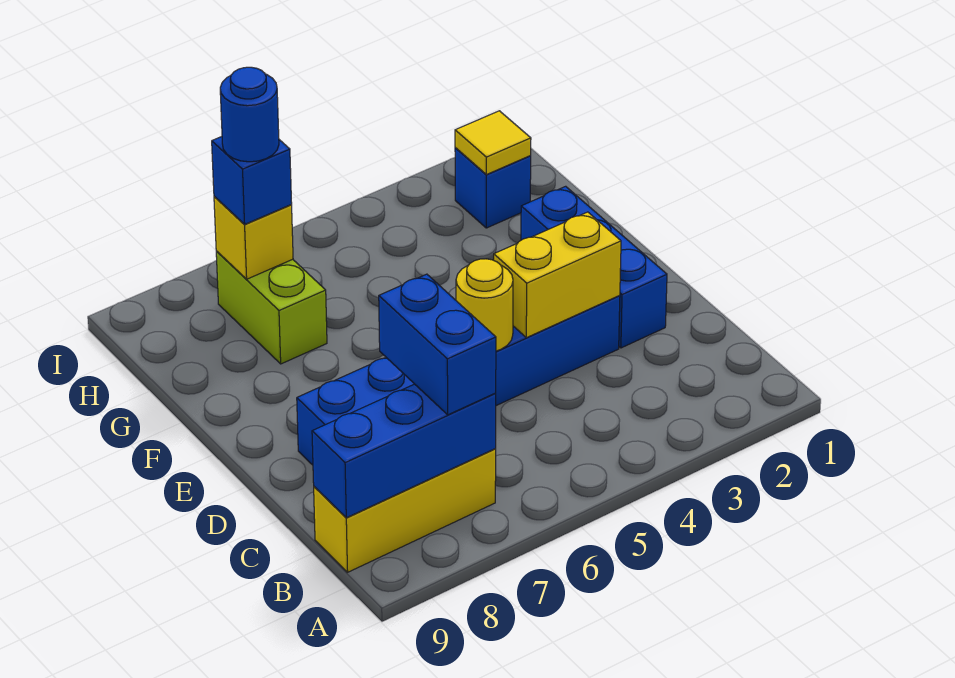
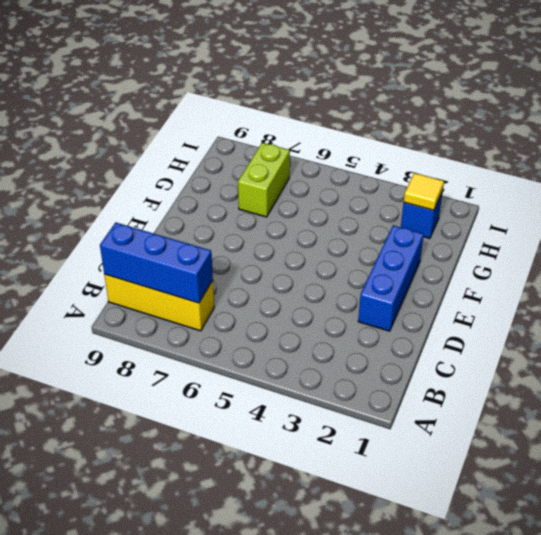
none -> blue 1x6 brick [297,296,620,465]
none -> yellow 1x2 brick [494,212,621,338]
none -> yellow 1x1 round brick [456,259,513,351]

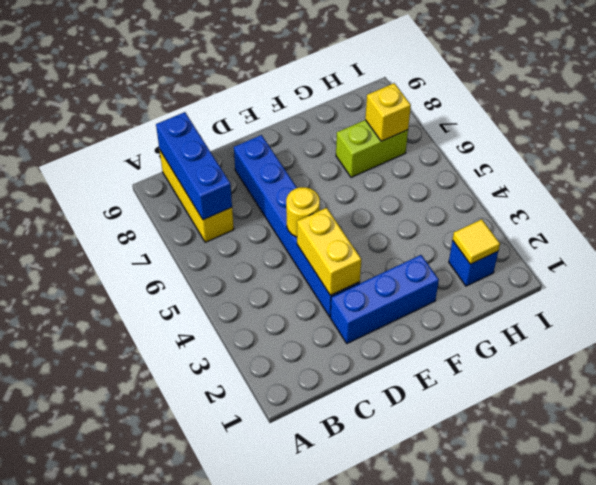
none -> blue 1x2 brick [379,274,496,415]
none -> blue 1x1 brick [212,137,292,224]
none -> blue 1x1 round brick [220,67,279,162]

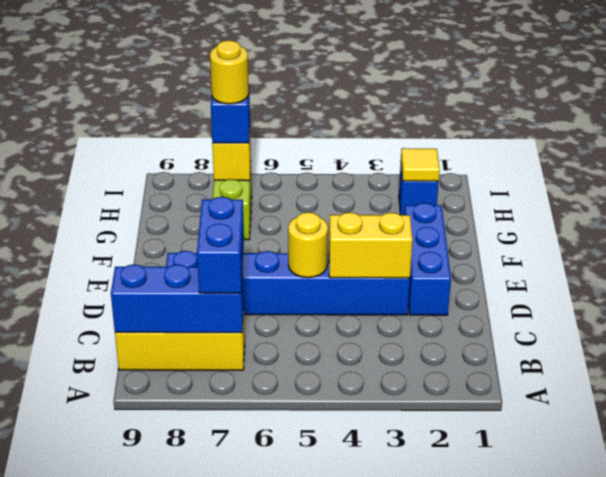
yellow 1x1 round brick [210,40,249,104] -> blue 1x1 round brick [220,67,279,162]

